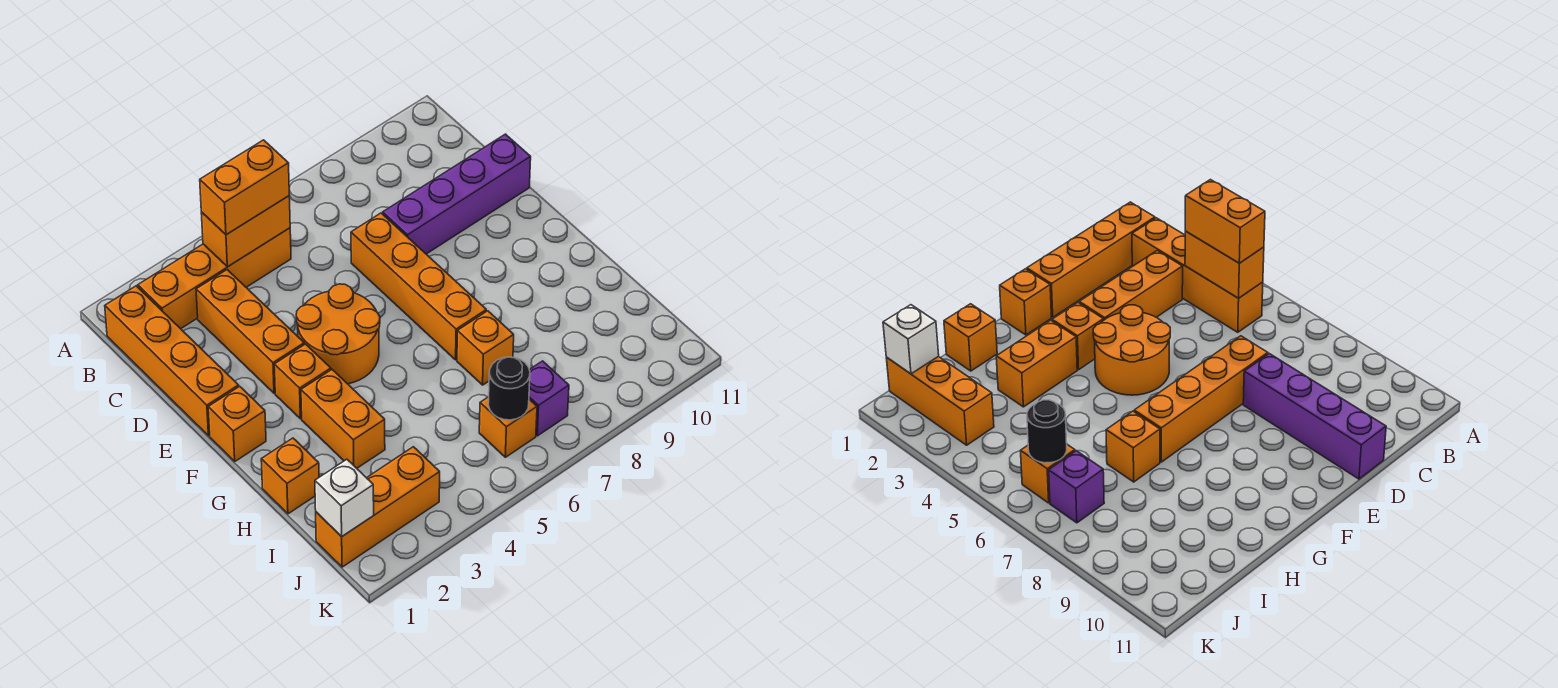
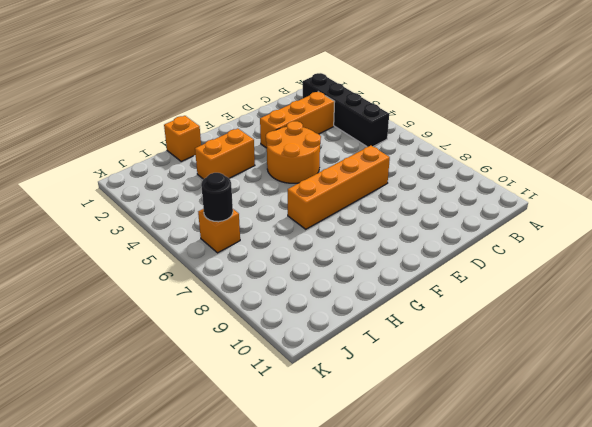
black 1x4 brick [303,73,389,147] -> orange 1x4 brick [138,228,291,329]
none -> orange 1x4 brick [105,286,239,436]
none -> purple 1x4 brick [383,134,531,254]
none -> orange 1x1 brick [208,386,266,461]

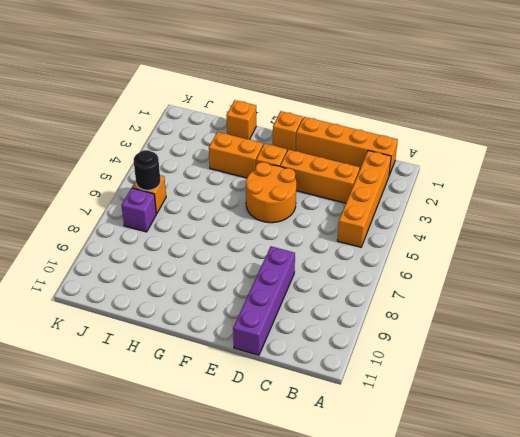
none -> orange 1x4 brick [351,213,486,360]
none -> orange 1x1 brick [457,311,514,385]
none -> orange 1x3 brick [316,447,440,567]

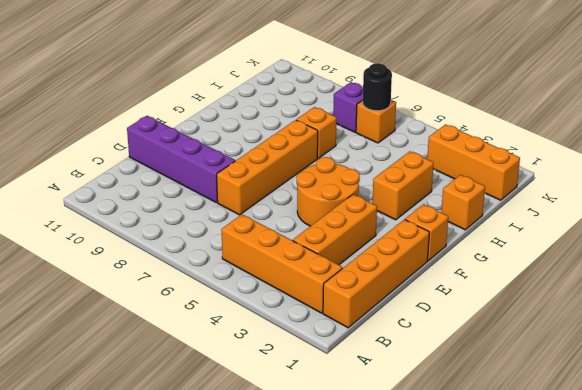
none -> orange 1x1 brick [274,344,331,419]
none -> orange 1x2 brick [201,196,290,267]
none -> white 1x1 brick [315,459,374,537]

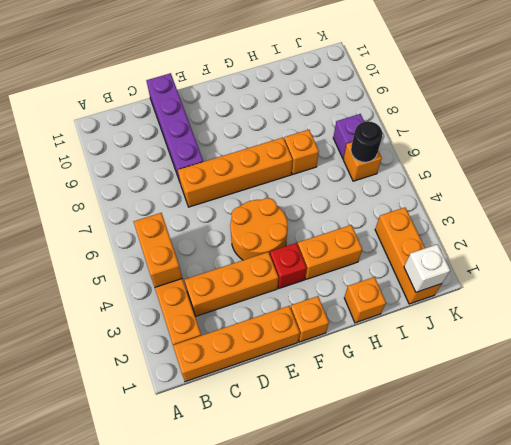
red 1x1 brick [270,243,307,288] -> orange 1x1 brick [274,344,331,419]
none -> orange 1x2 brick [200,140,289,235]

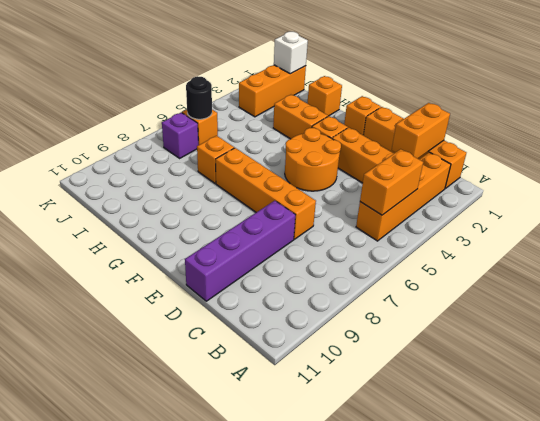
orange 1x2 brick [392,103,450,159] -> orange 1x2 brick moved to [200,140,289,235]

